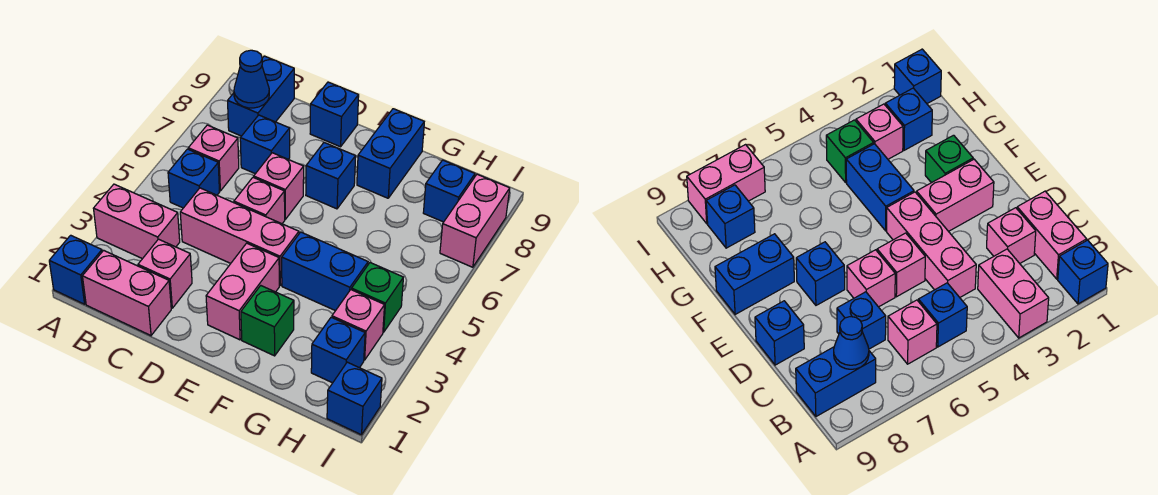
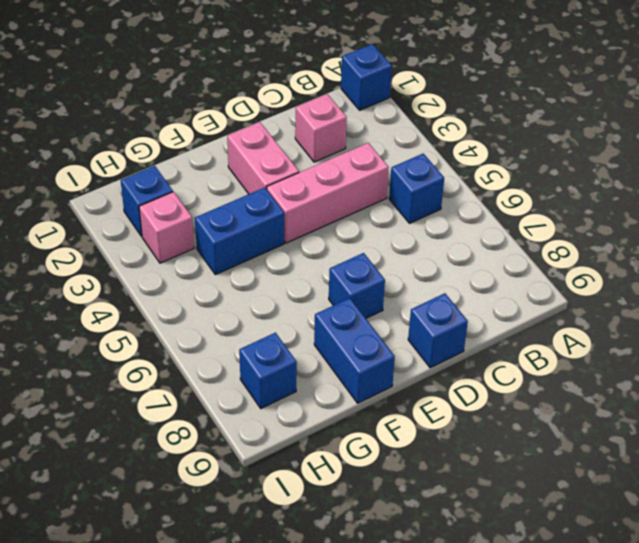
none -> pink 1x2 brick [93,184,180,259]
none -> pink 1x2 brick [82,250,171,336]
none -> pink 1x1 brick [188,125,239,191]

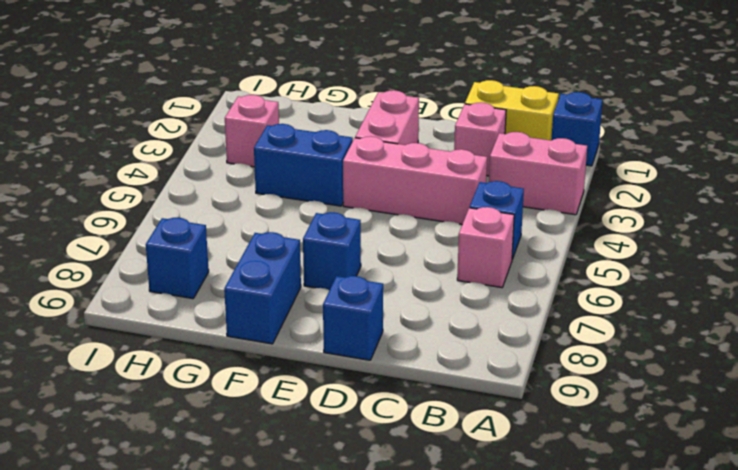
yellow 1x2 brick [465,80,559,140] -> pink 1x2 brick [82,250,171,336]
none -> blue 1x2 brick [228,56,294,136]
none -> blue 1x1 brick [240,115,290,174]
none -> pink 1x1 brick [234,177,285,224]

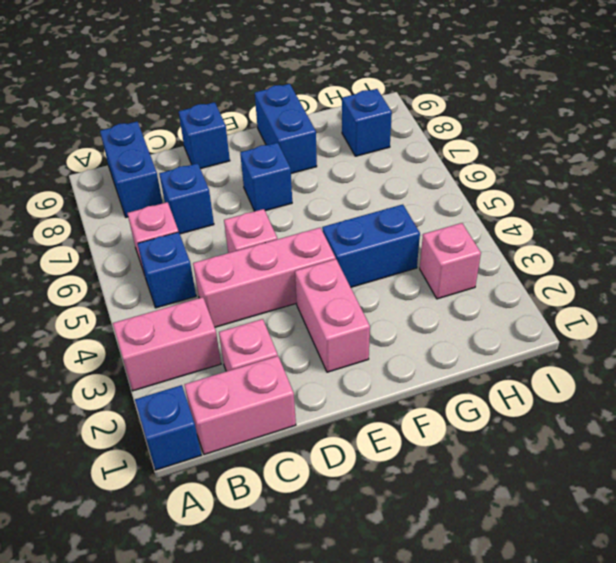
none -> pink 1x1 brick [254,153,304,219]
none -> green 1x1 brick [241,286,294,356]
none -> blue 1x1 brick [311,317,365,383]

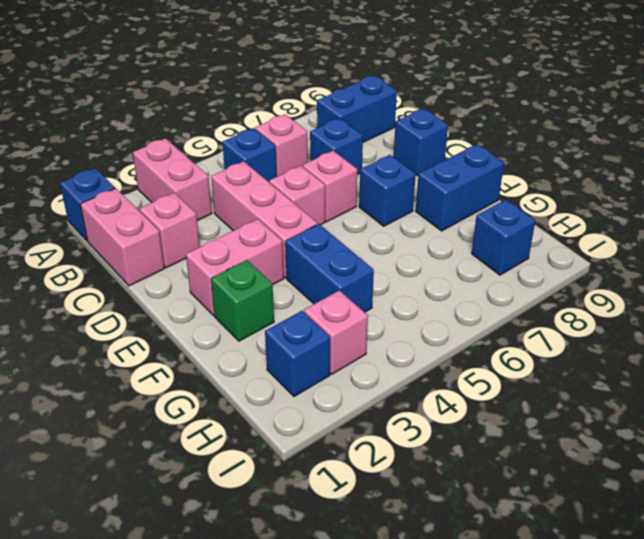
none -> green 1x1 brick [352,263,403,332]
none -> blue 1x1 brick [327,362,382,435]
none -> pink 1x2 brick [440,174,510,267]

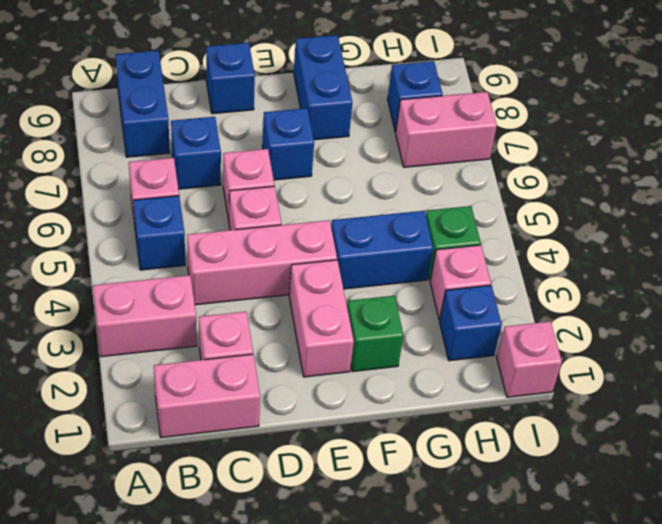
pink 1x2 brick [396,92,497,167] -> pink 1x2 brick turned to [440,174,510,267]
pink 1x1 brick [497,321,562,397] -> blue 1x1 brick [327,362,382,435]
none -> blue 1x1 brick [49,235,102,304]
none -> blue 1x1 cone [234,50,269,108]

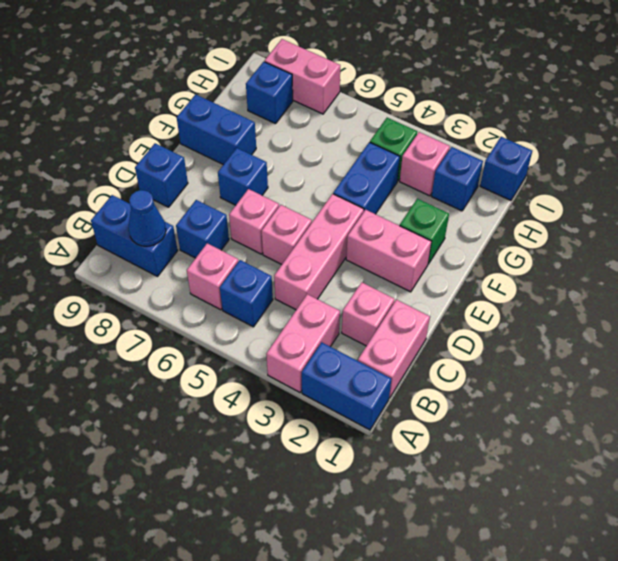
blue 1x2 brick [302,342,391,430] -> blue 1x1 brick [49,235,102,304]

